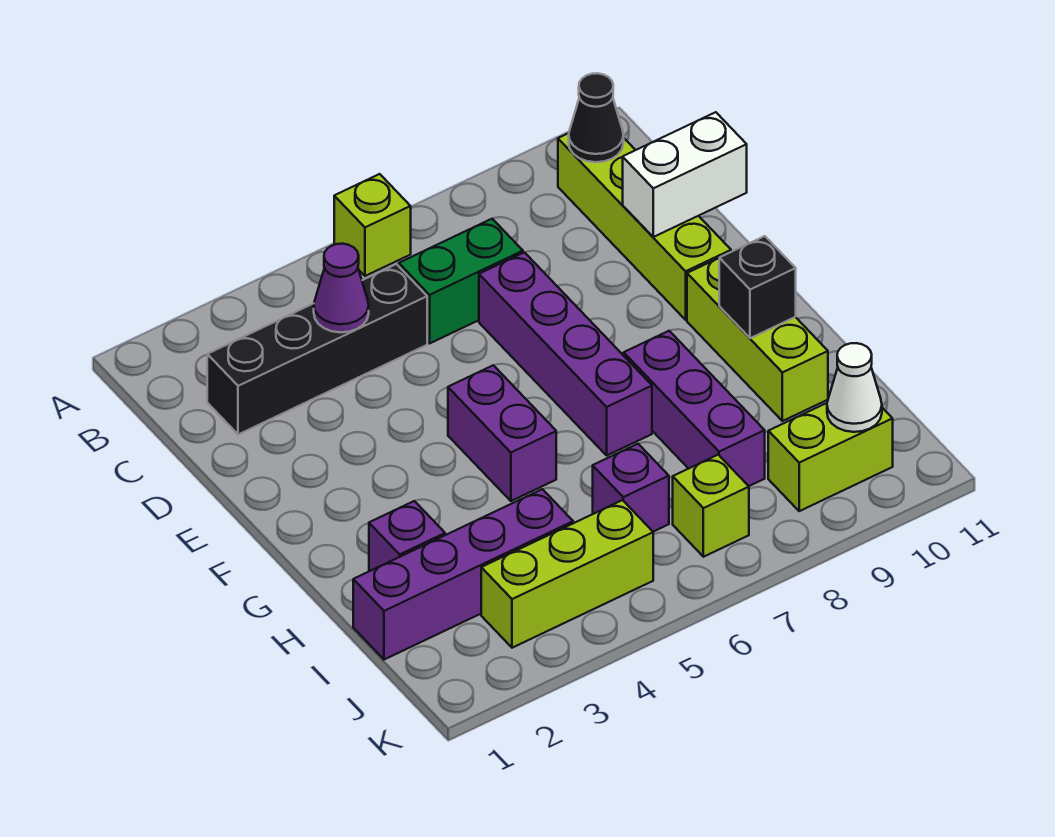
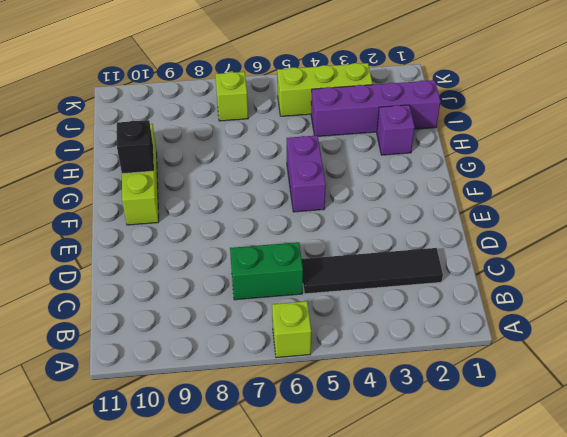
black 1x4 tile [302,248,443,294] -> black 1x4 brick [207,264,427,435]
none -> lime 1x4 brick [558,133,731,320]
none -> purple 1x4 brick [479,252,652,455]
none -> purple 1x3 brick [624,331,765,486]

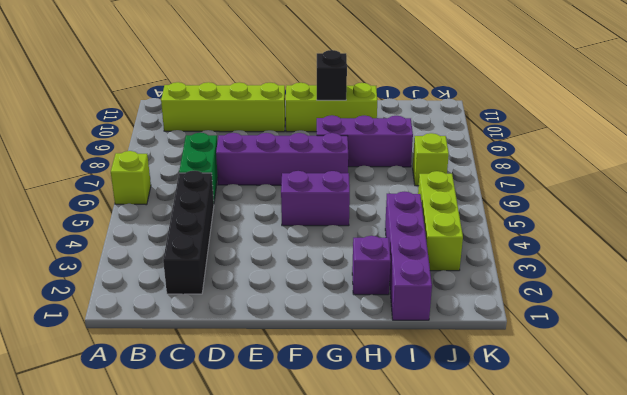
none -> purple 1x1 brick [593,444,669,532]
none -> lime 1x2 brick [768,403,893,511]
none -> black 1x1 cone [569,73,624,162]

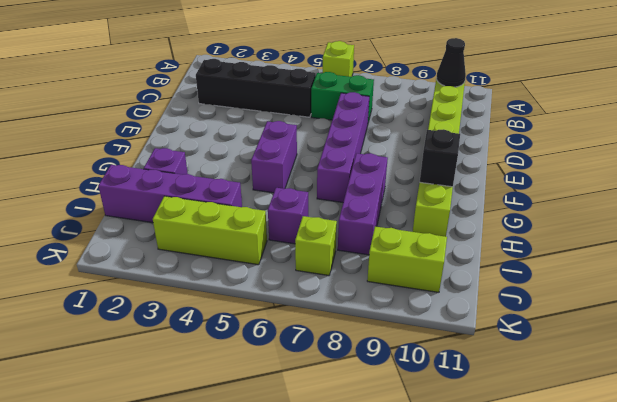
none -> purple 1x1 cone [314,244,369,333]
none -> white 1x2 brick [623,112,747,237]
none -> white 1x1 cone [827,343,882,432]

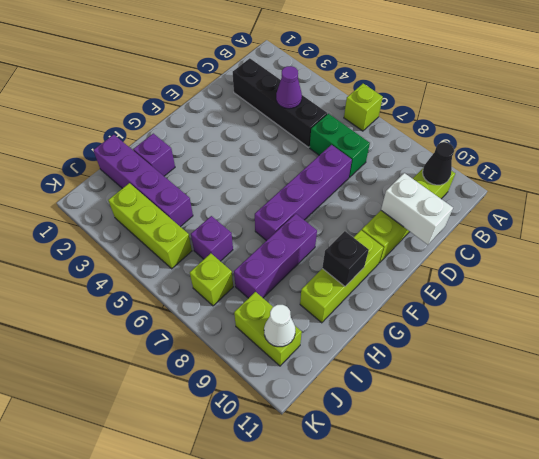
none -> purple 1x2 brick [448,365,556,501]

